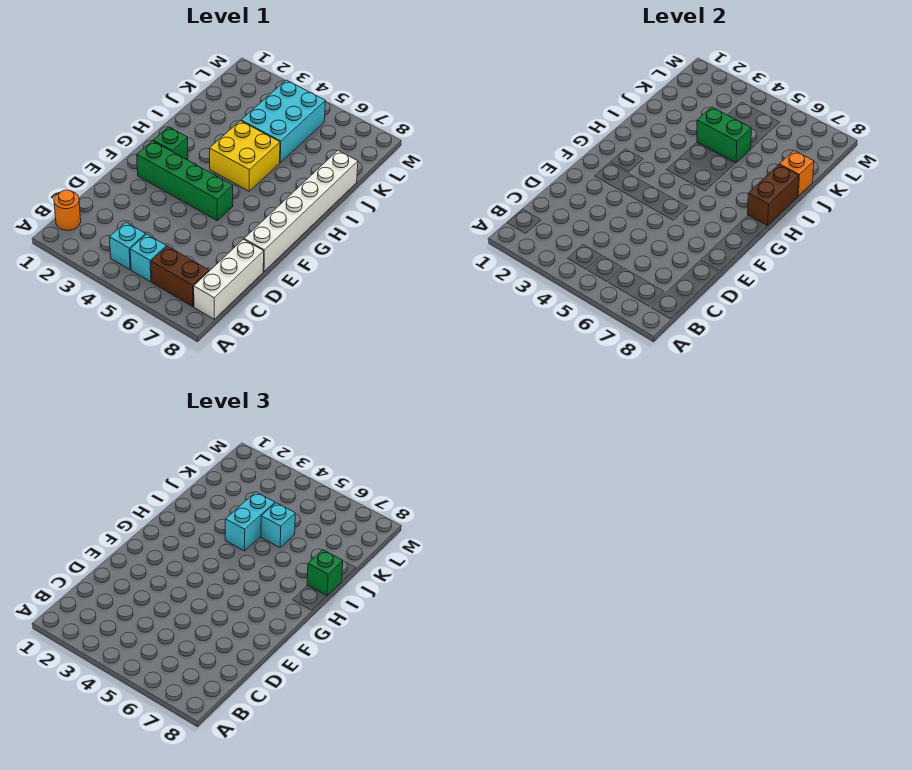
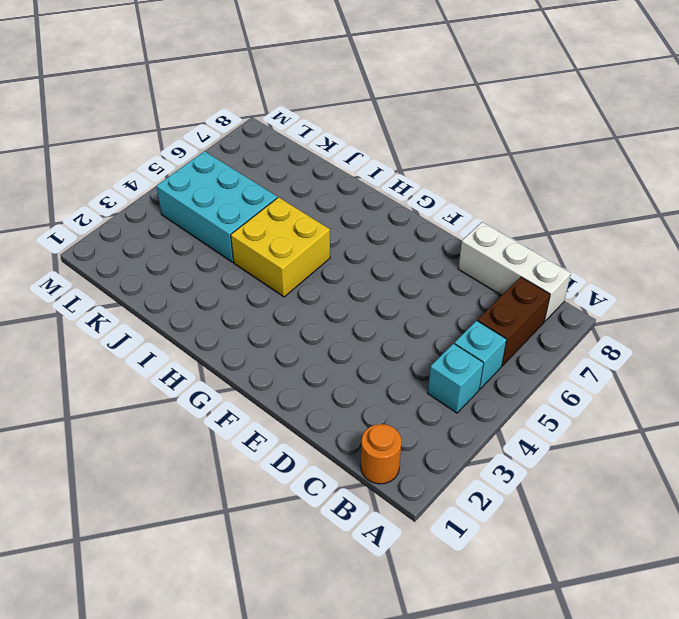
none -> white 1x6 brick [244,151,358,271]
none -> green 1x4 brick [137,141,233,221]
none -> green 1x1 brick [153,127,188,160]

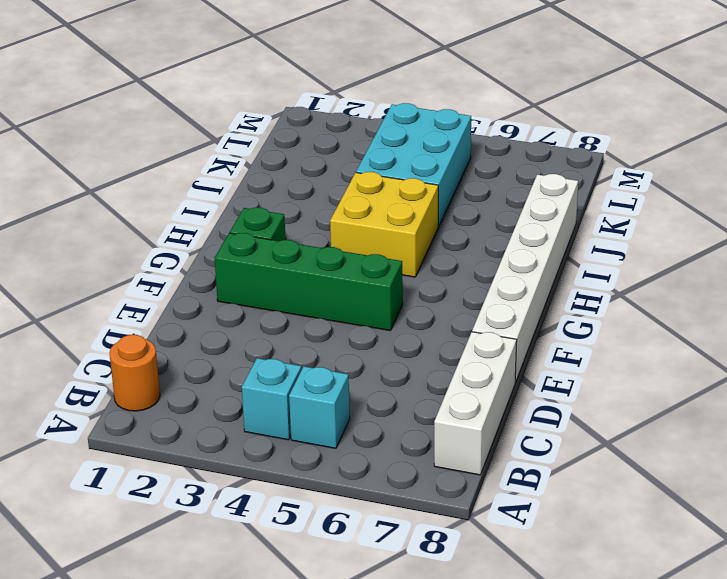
none -> brown 1x2 brick [151,246,209,307]
none -> brown 1x2 brick [748,165,799,226]
none -> green 1x2 brick [697,107,751,163]

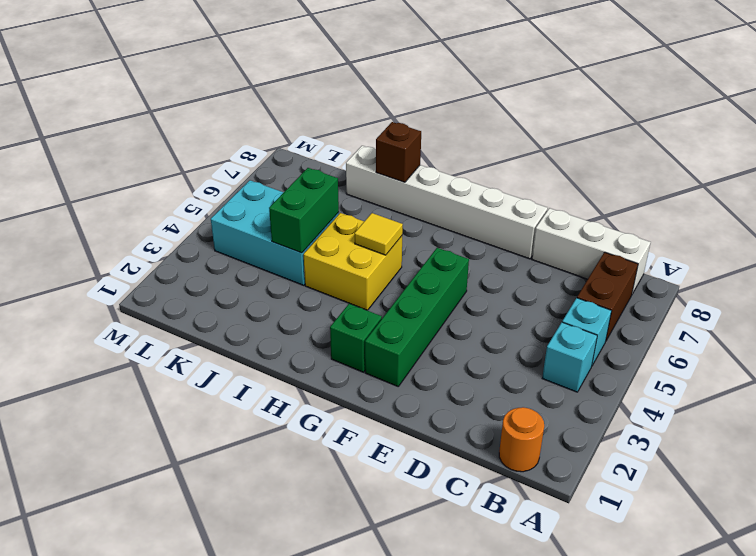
yellow 1x1 tile [354,213,403,255] -> none
brown 1x1 brick [376,122,421,182] -> brown 1x2 brick [748,165,799,226]
none -> orange 1x1 brick [779,151,814,196]
none -> cyan 1x2 brick [225,492,275,551]
none -> green 1x1 brick [307,550,343,596]

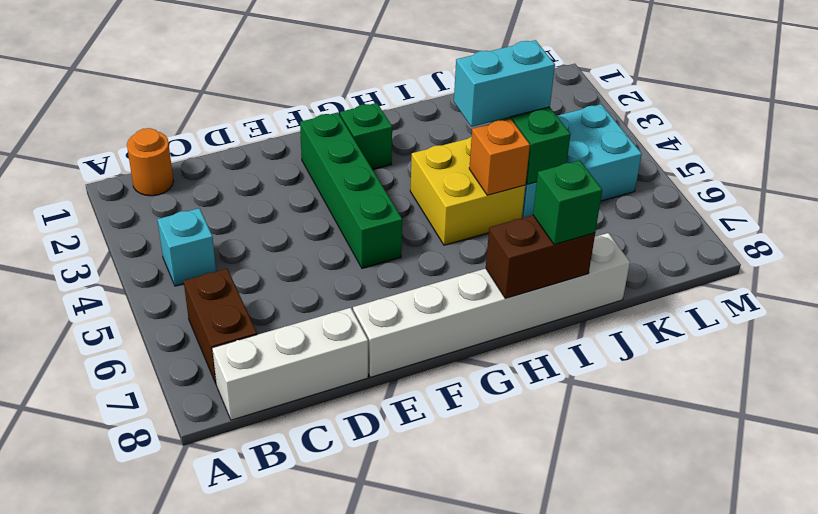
orange 1x1 brick [469,119,530,195] -> orange 1x1 brick moved to [779,151,814,196]
none -> cyan 1x1 brick [130,234,166,282]
none -> cyan 1x1 brick [261,503,295,548]

